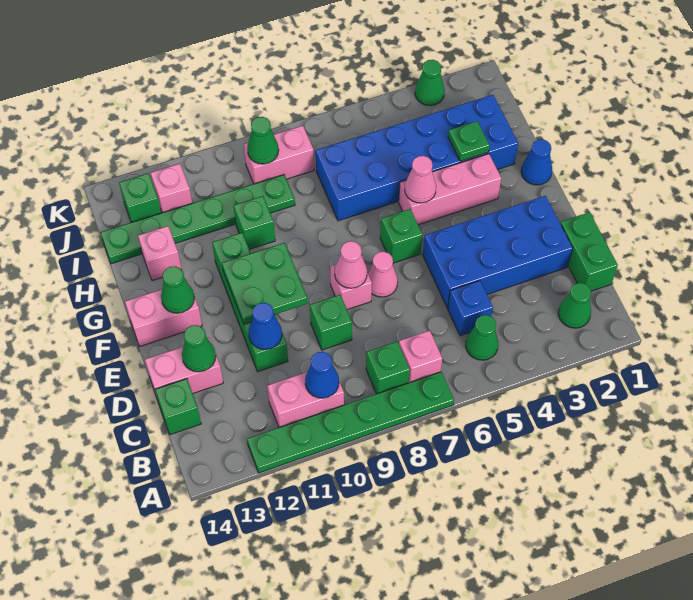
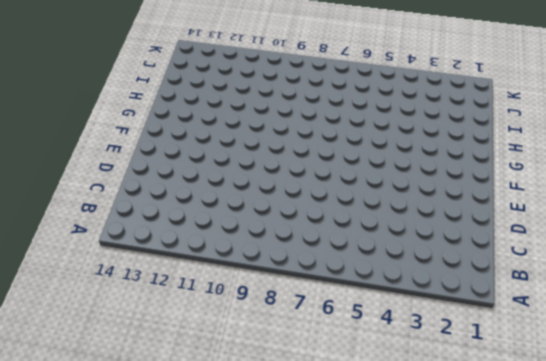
none -> green 1x6 plate [247,372,454,473]
none -> green 1x1 cone [558,283,591,328]
none -> green 1x1 cone [466,315,498,360]
none -> pink 1x1 brick [399,330,442,383]

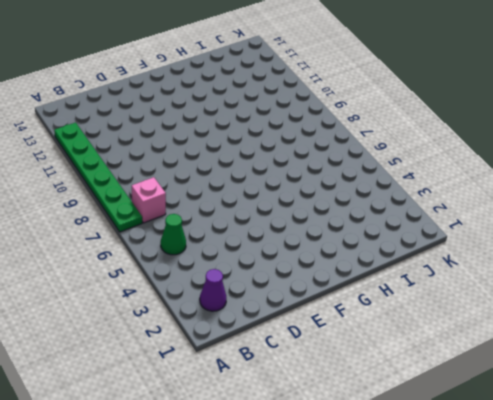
purple 1x1 cone [200,269,226,311] -> green 1x1 cone [558,283,591,328]
none -> green 1x1 brick [366,341,410,394]
none -> pink 1x2 brick [267,372,344,427]
none -> green 1x2 brick [560,212,618,291]
none -> blue 1x1 brick [448,281,493,336]

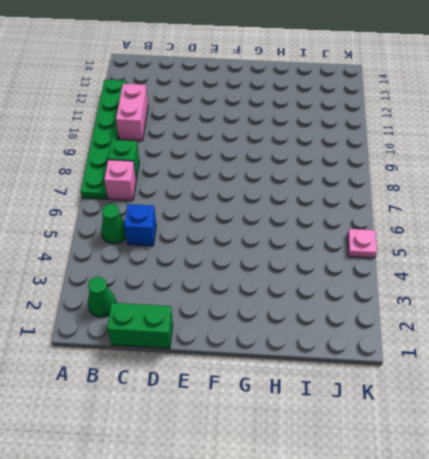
pink 1x1 plate [347,229,377,258] -> none
none -> green 1x1 brick [155,379,201,435]
none -> blue 2x4 brick [423,196,573,308]
none -> green 1x1 brick [310,295,352,350]
none -> green 1x4 brick [212,233,288,372]

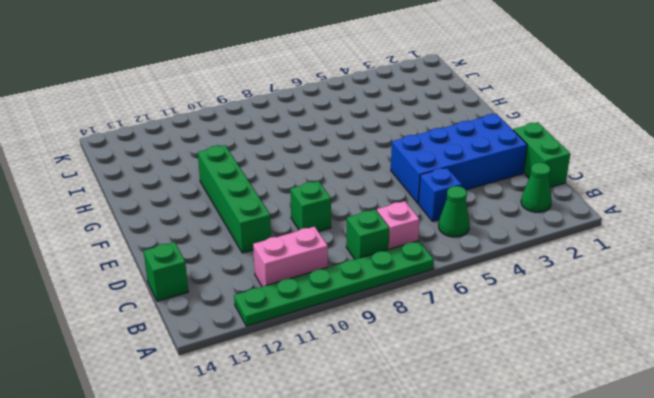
none -> pink 1x2 brick [145,338,223,399]
none -> pink 1x1 cone [368,252,398,297]
none -> pink 1x1 brick [330,264,372,310]
none -> green 1x1 brick [380,209,422,263]

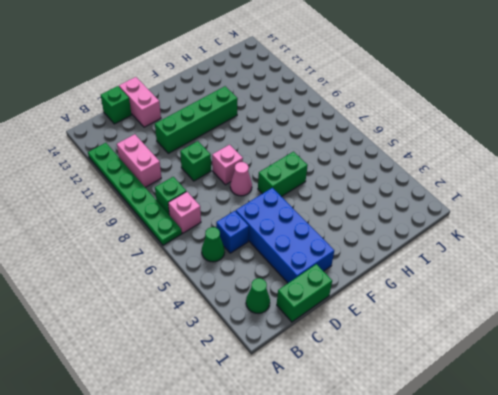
green 1x2 brick [258,152,308,197] -> green 1x1 brick [380,209,422,263]
none -> pink 1x2 brick [125,281,202,347]
none -> blue 1x1 cone [521,139,552,185]
none -> pink 1x3 brick [399,154,501,225]
none -> blue 2x6 brick [315,95,518,221]

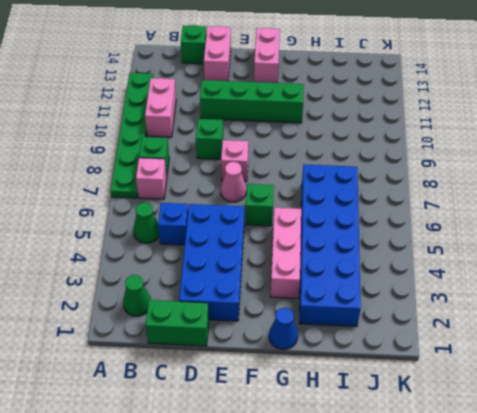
none -> green 1x1 brick [233,196,275,249]
none -> pink 1x1 brick [138,226,182,281]
none -> green 1x6 plate [100,175,295,264]
none -> pink 1x2 brick [244,126,314,184]

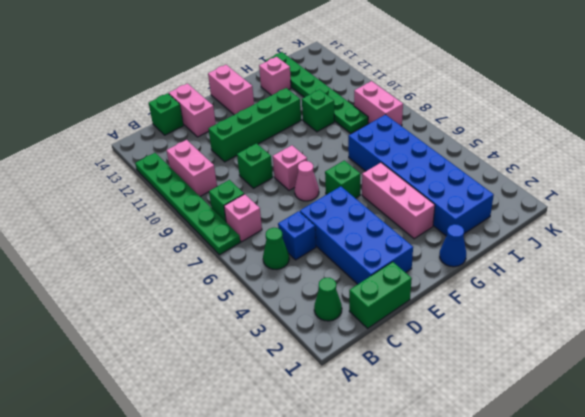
none -> pink 1x1 brick [151,164,192,213]
none -> green 1x1 brick [119,173,161,222]
none -> green 1x1 cone [415,60,445,106]
none -> blue 1x1 cone [305,352,339,398]

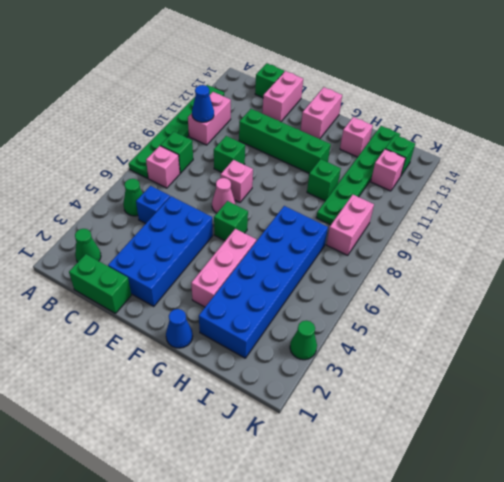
none -> blue 1x1 cone [249,303,282,350]
none -> green 1x1 cone [182,325,216,372]
none -> pink 1x1 cone [335,241,367,288]
none -> green 2x2 plate [222,243,308,324]

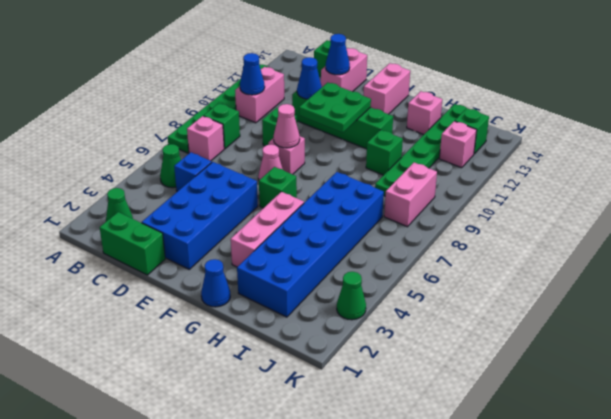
blue 1x1 cone [326,34,350,75] -> green 1x1 cone [182,325,216,372]
none -> green 1x1 cone [161,266,194,313]
none -> pink 1x1 cone [405,156,436,203]
none -> green 1x1 plate [448,121,490,161]
none -> green 1x1 cone [247,117,279,164]

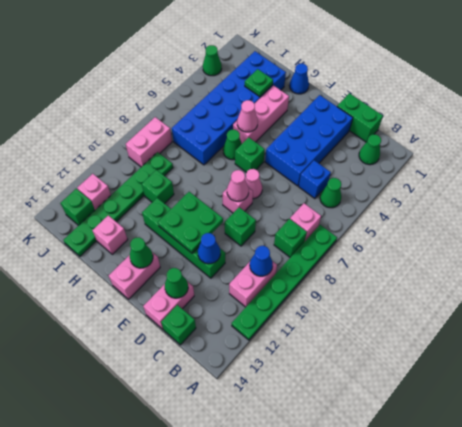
green 1x1 cone [223,130,242,160] -> green 1x1 cone moved to [247,117,279,164]

